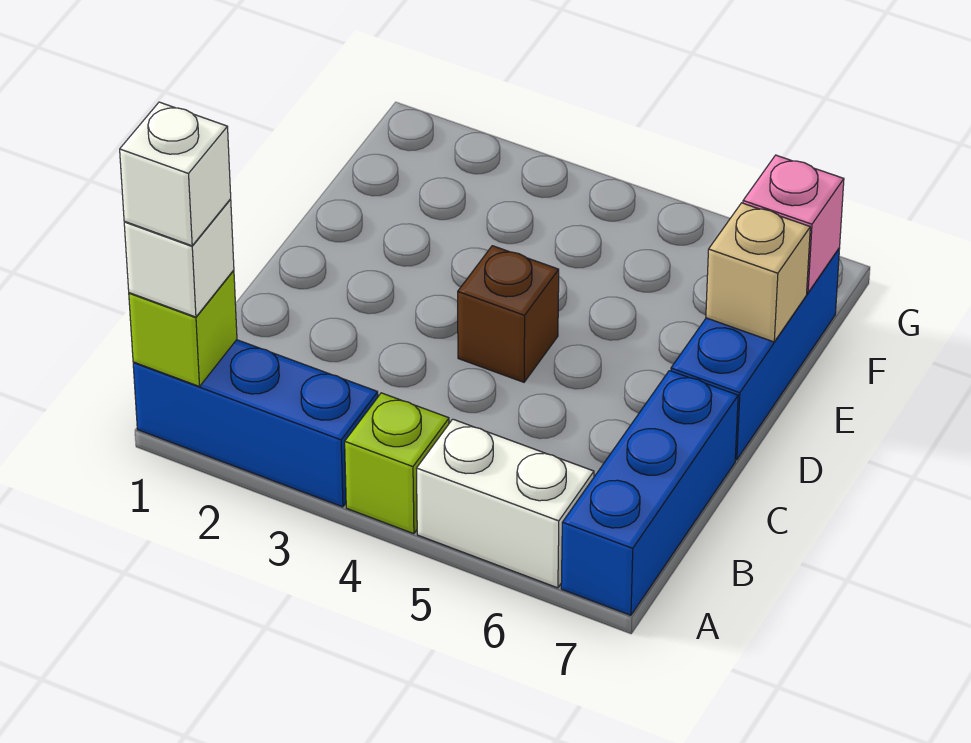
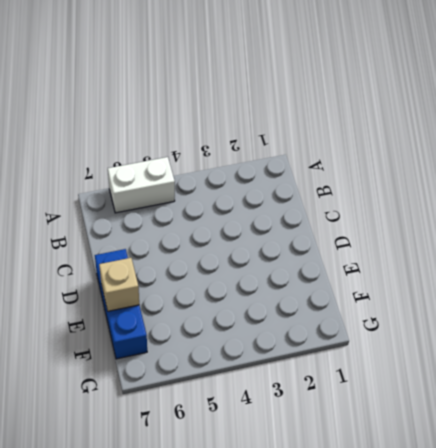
none -> blue 1x3 brick [133,340,378,507]
none -> lime 1x1 brick [345,393,449,534]

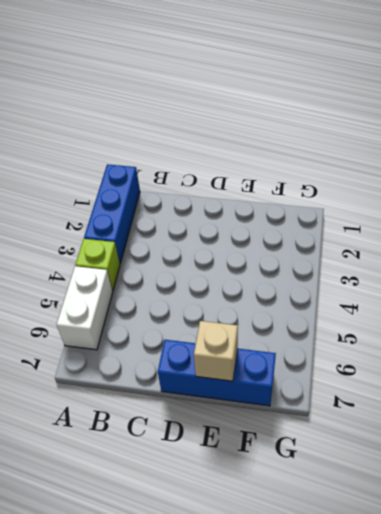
none -> blue 1x3 brick [561,371,738,615]
none -> brown 1x1 brick [458,246,559,382]

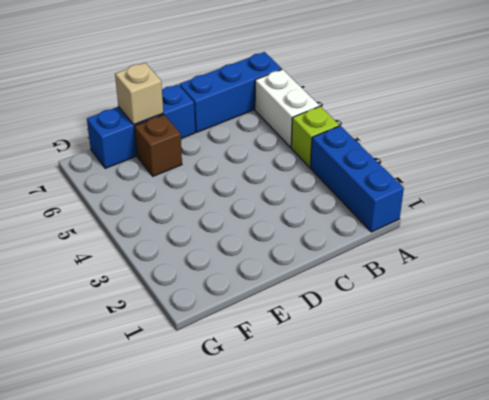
brown 1x1 brick [135,115,182,176] -> brown 1x1 brick moved to [458,246,559,382]
none -> lime 1x1 brick [129,270,237,387]
none -> pink 1x1 brick [743,155,844,293]

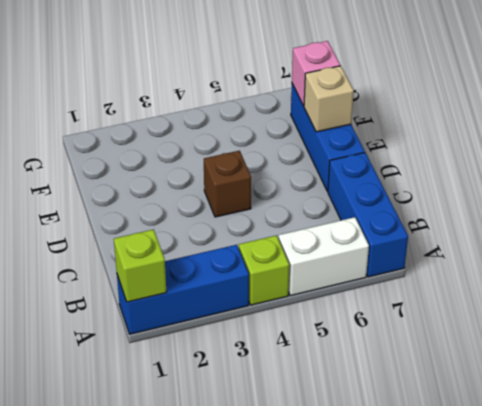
none -> white 1x1 brick [124,199,234,317]
none -> white 1x1 brick [120,102,231,246]

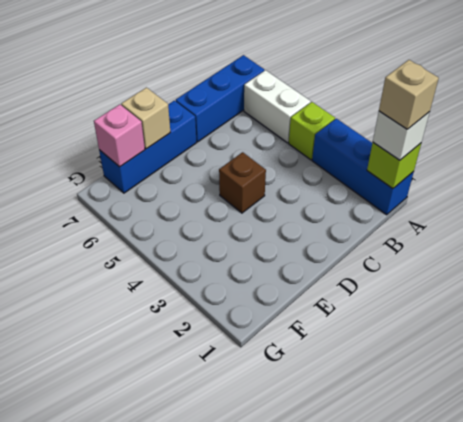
tan 1x1 brick [379,60,439,129] -> white 1x1 brick [120,102,231,246]

